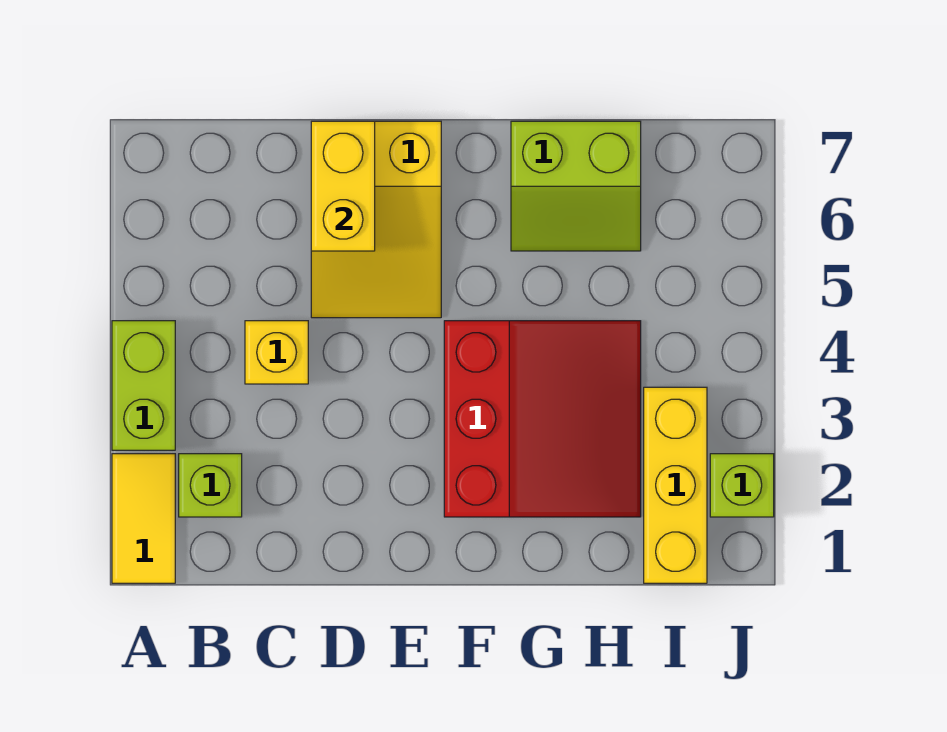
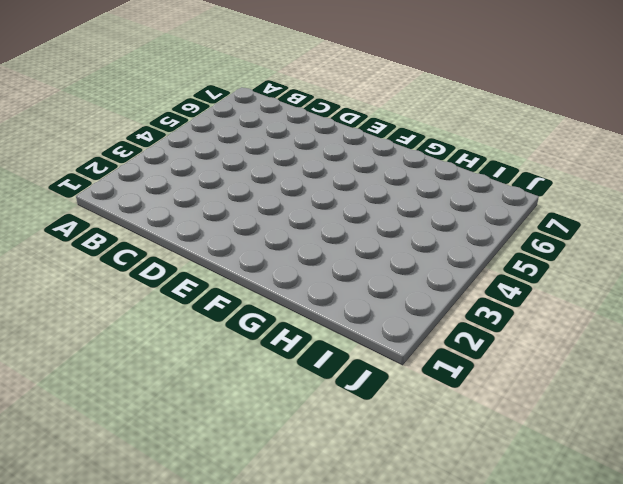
none -> yellow 1x2 tile [112,454,175,583]
none -> lime 1x2 brick [112,321,175,450]

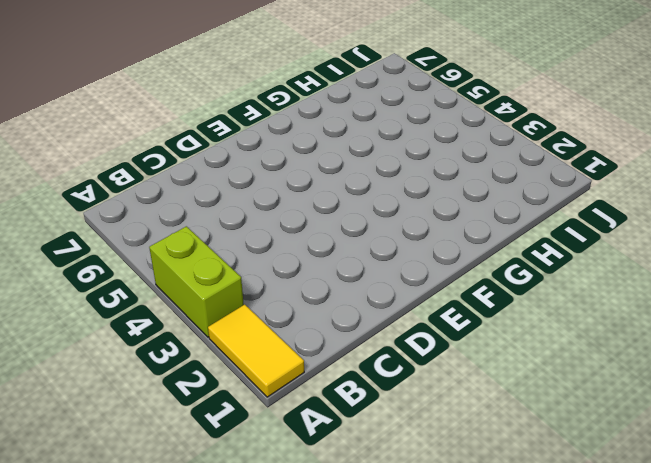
none -> lime 1x1 brick [179,454,242,517]
none -> yellow 1x1 brick [245,321,308,384]

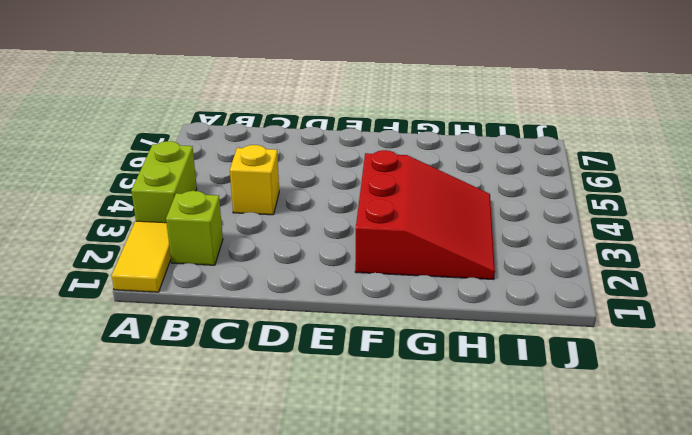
none -> yellow 2x3 slope [311,121,441,318]
none -> lime 2x2 slope [511,121,641,251]

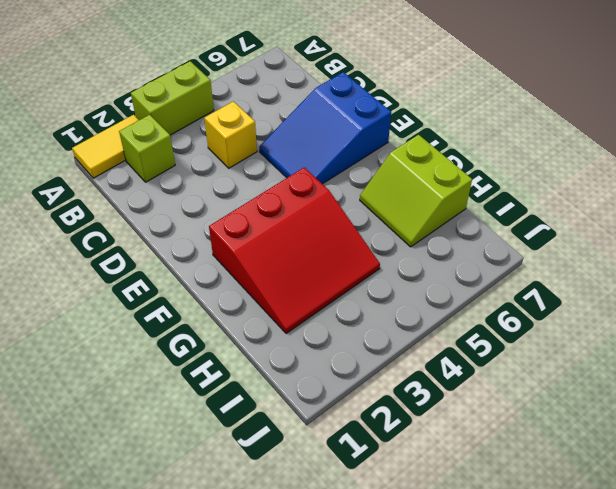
blue 2x3 slope [259,72,391,184] -> yellow 2x3 slope [311,121,441,318]
none -> yellow 1x3 brick [644,387,707,583]
none -> lime 1x1 brick [710,454,774,517]

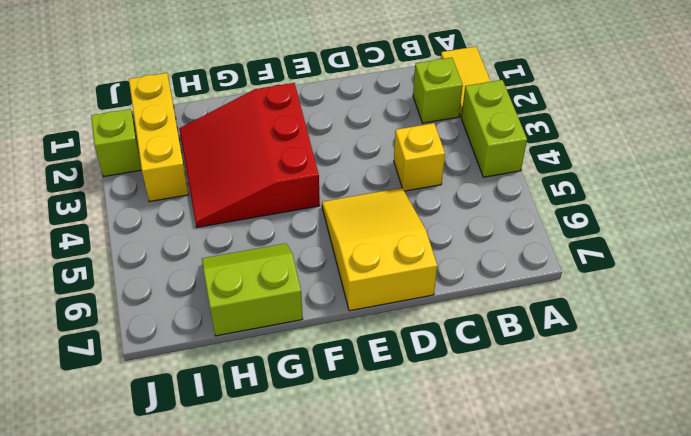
none -> yellow 1x2 brick [311,121,375,251]

